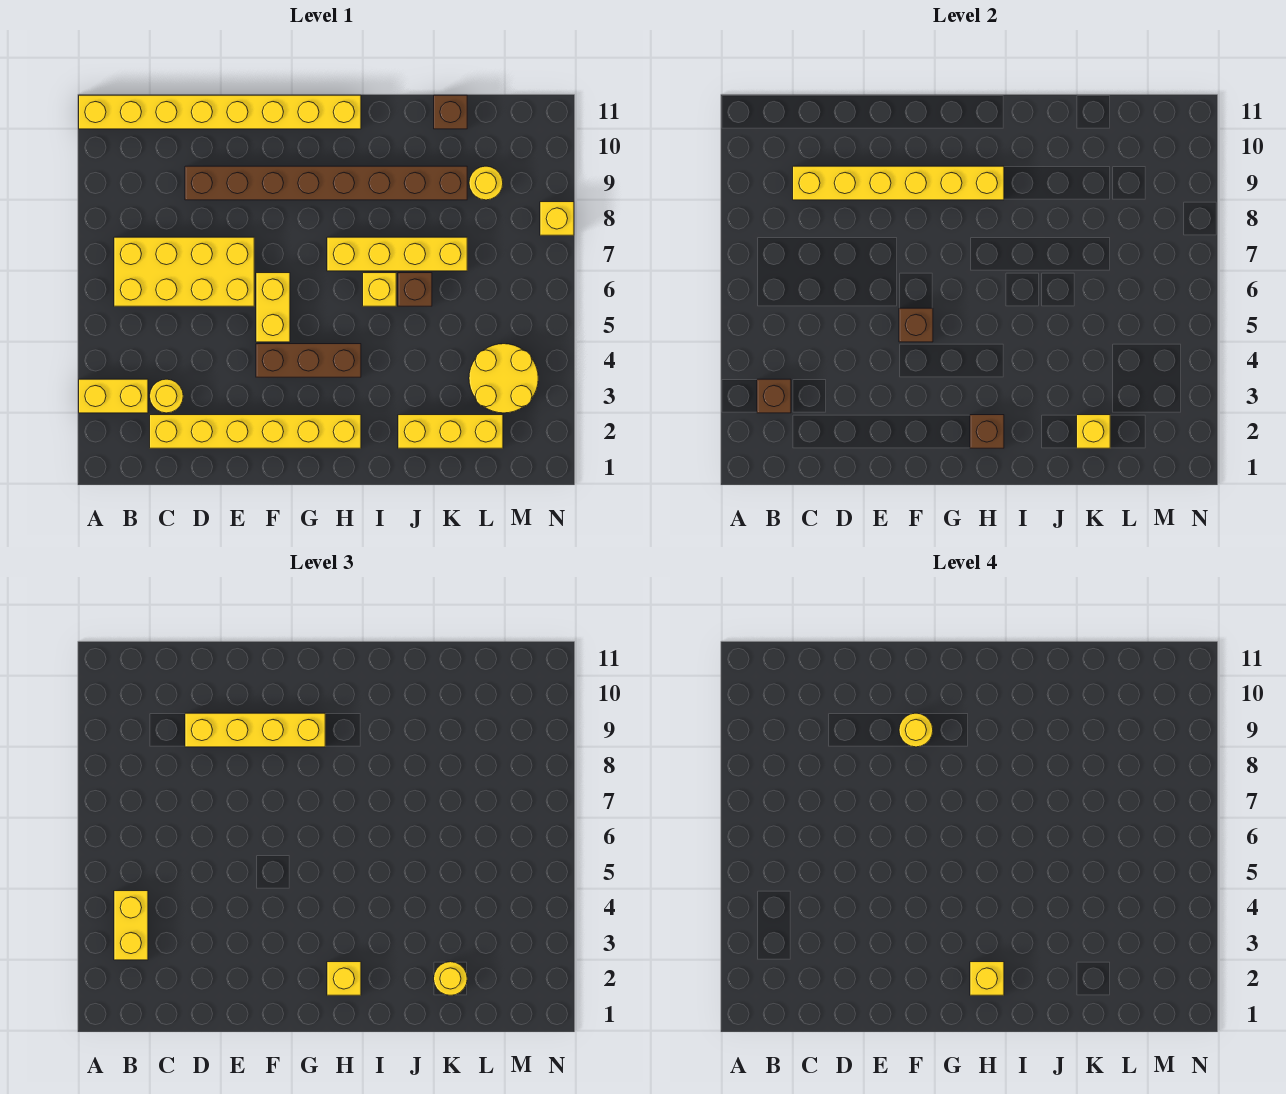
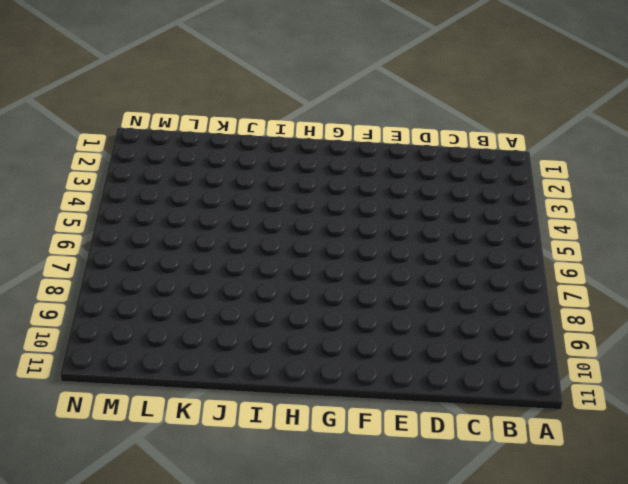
none -> yellow 1x2 brick [79,379,148,413]
none -> yellow 1x8 brick [79,95,361,129]
none -> yellow 2x4 brick [114,237,254,306]

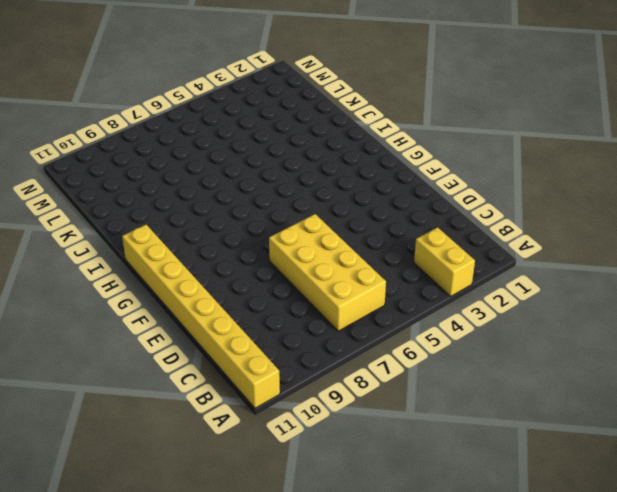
none -> yellow 1x6 brick [150,415,361,448]
none -> yellow 1x1 round brick [150,379,183,413]
none -> brown 1x8 brick [185,166,467,200]

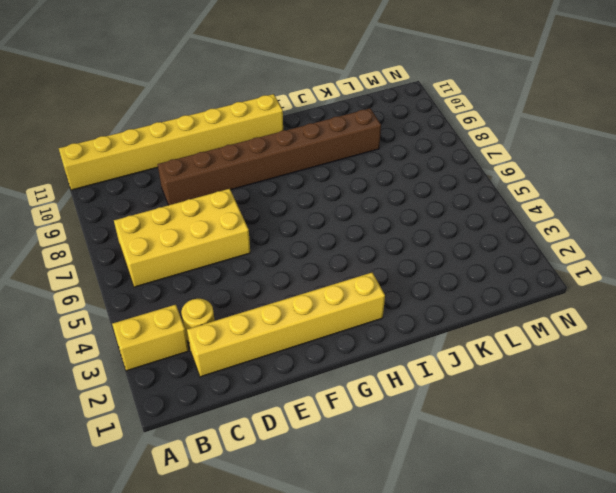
none -> brown 1x3 brick [256,344,361,377]
none -> yellow 1x2 brick [256,273,290,342]
none -> yellow 1x4 brick [327,237,467,271]

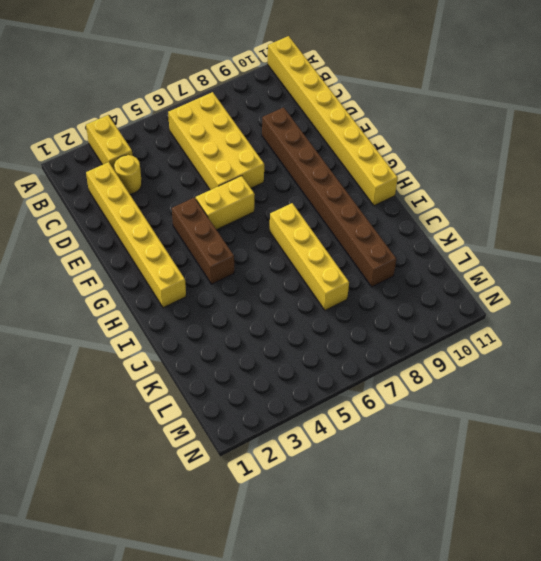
none -> yellow 1x1 brick [363,273,396,306]
none -> yellow 1x3 brick [398,415,503,448]
none -> brown 1x1 brick [398,273,432,306]

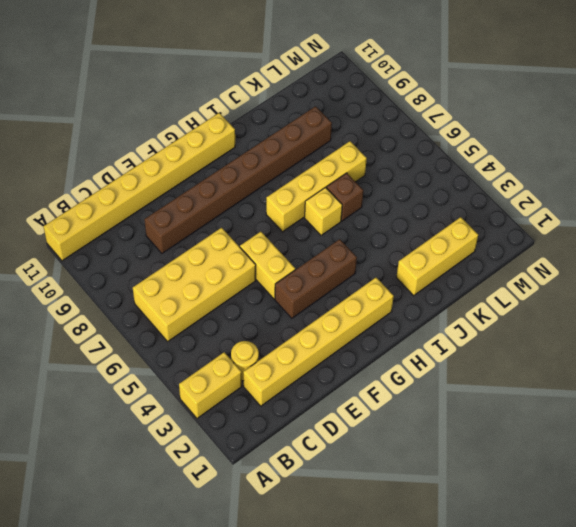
none -> brown 1x1 brick [434,95,467,129]
none -> yellow 2x2 round brick [469,344,538,413]
none -> yellow 1x1 round brick [469,166,503,200]

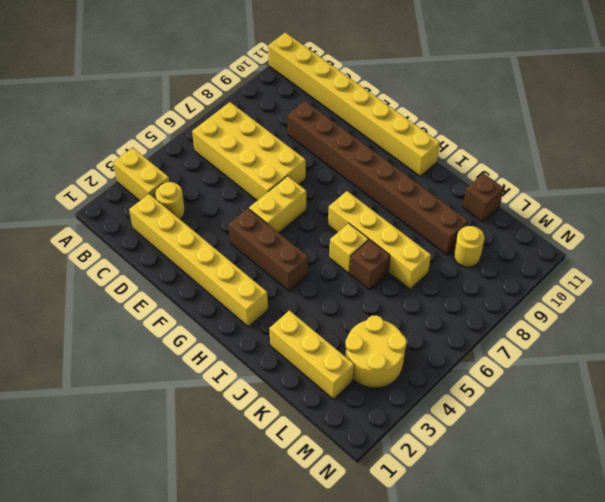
none -> yellow 1x1 brick [540,202,574,235]
none -> brown 1x1 brick [757,379,791,413]
none -> yellow 1x6 brick [793,166,1004,200]

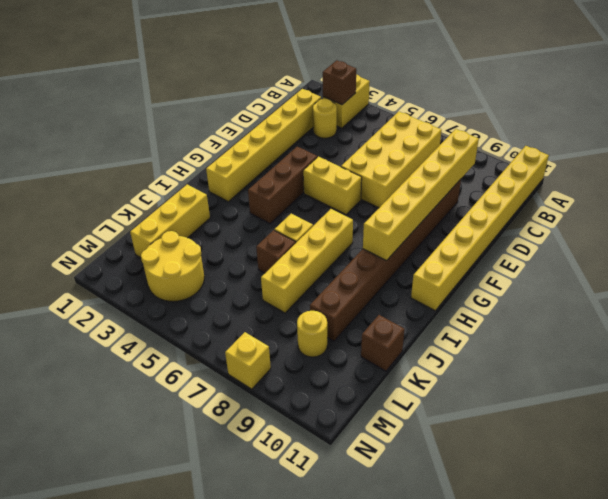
none -> brown 1x1 brick [899,308,933,342]
none -> brown 1x1 brick [970,415,1004,448]
none -> yellow 1x1 brick [1077,415,1110,448]

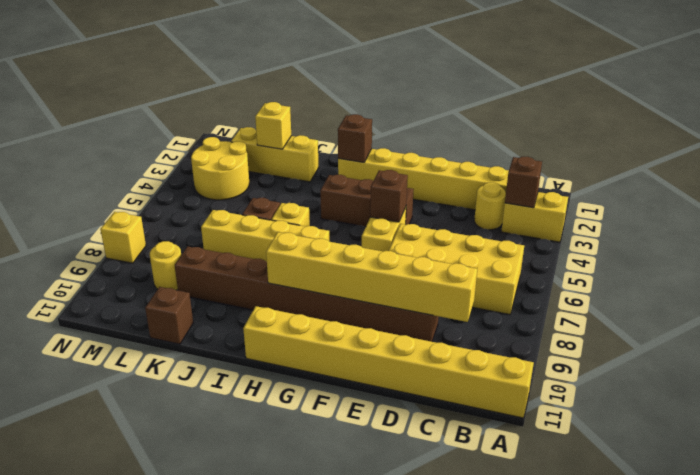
none -> yellow 1x2 brick [114,891,148,960]
none -> yellow 1x4 brick [185,713,325,747]
none -> yellow 1x1 brick [327,962,361,995]

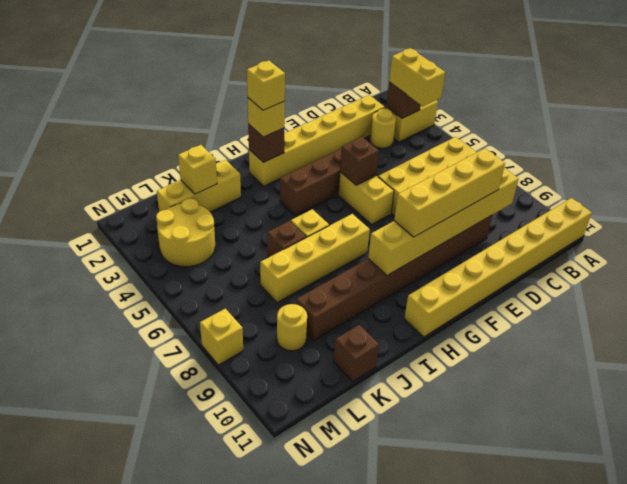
none -> yellow 1x1 round brick [434,962,467,995]
none -> yellow 1x1 round brick [899,713,933,747]

